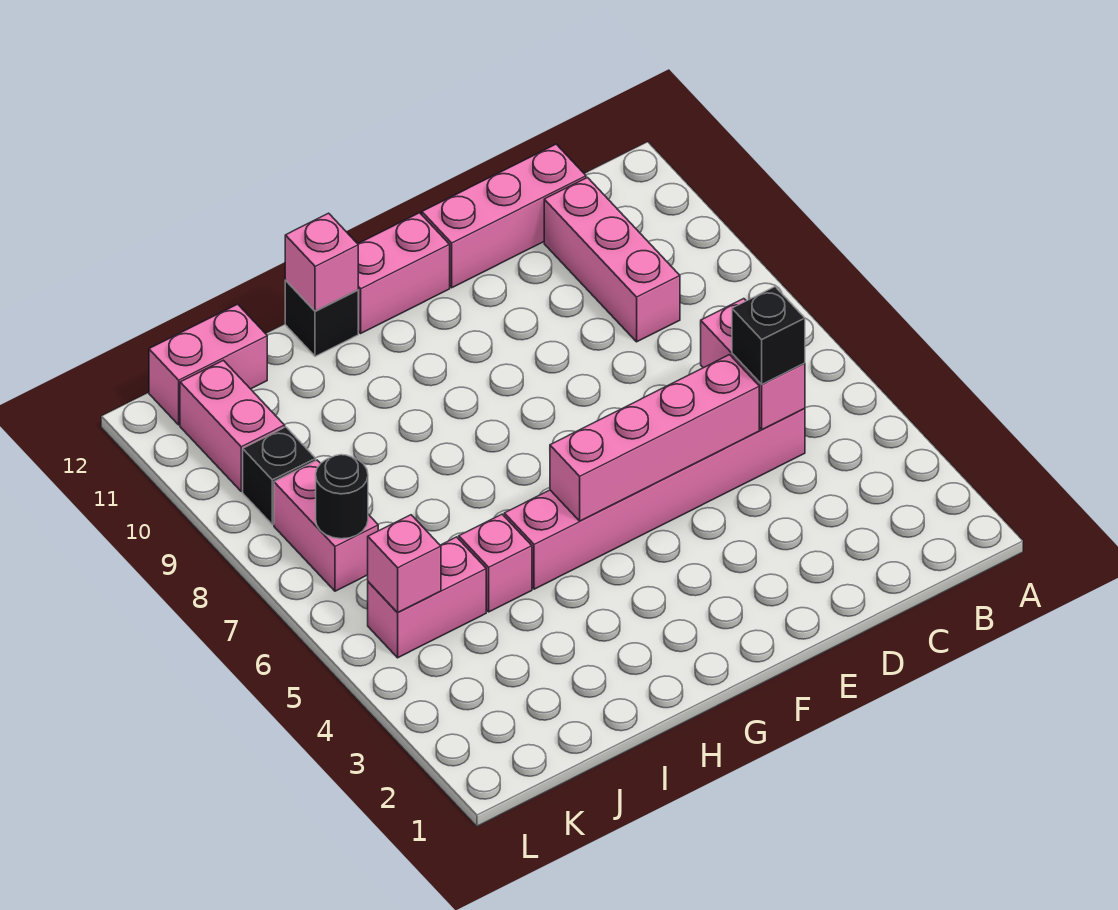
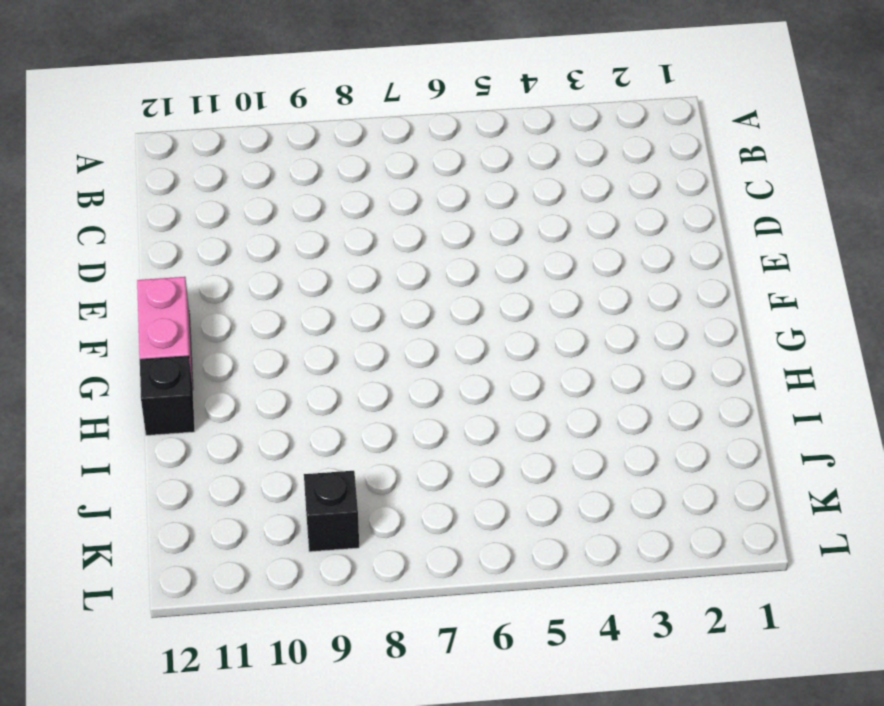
none -> pink 1x6 brick [504,409,805,589]
none -> pink 1x3 brick [544,178,680,342]
none -> pink 1x3 brick [422,144,586,288]

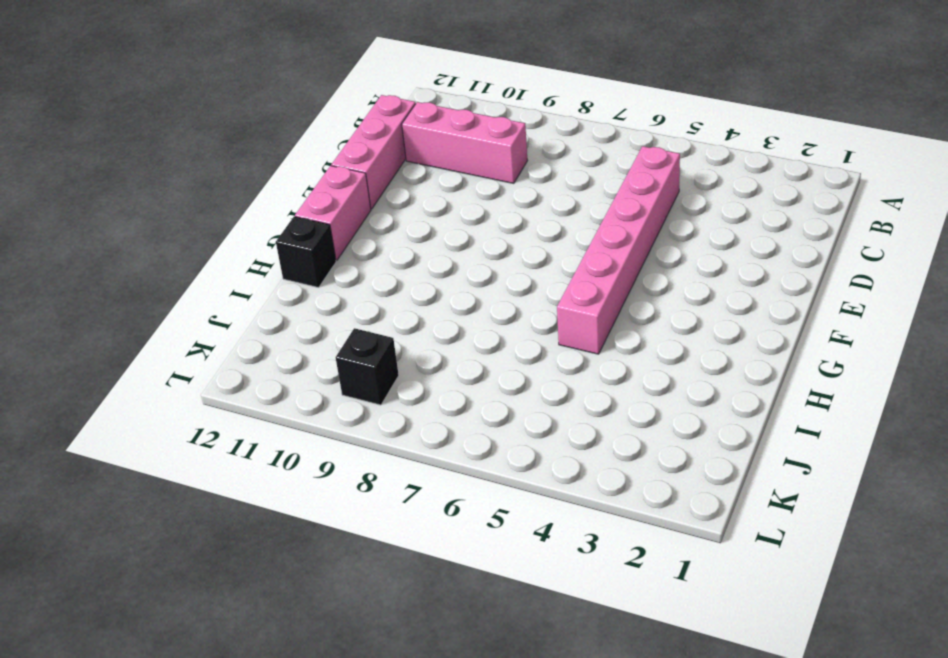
none -> pink 1x1 brick [459,514,532,612]
none -> pink 1x2 brick [368,537,486,658]
none -> pink 1x2 brick [149,304,267,425]

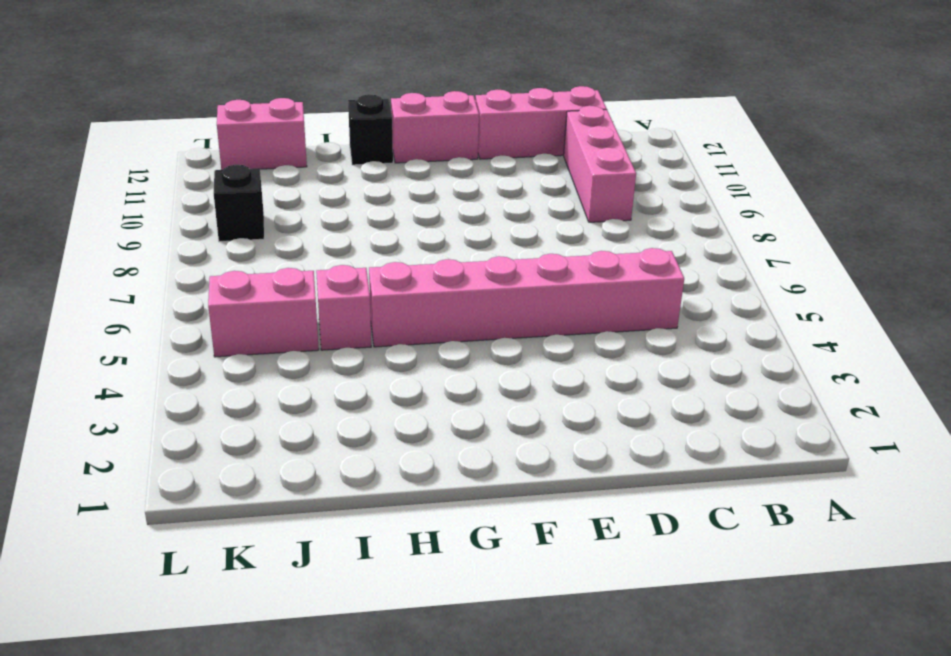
none -> pink 1x2 brick [274,460,378,591]
none -> pink 1x2 brick [180,360,285,491]
none -> pink 1x2 brick [701,299,805,429]

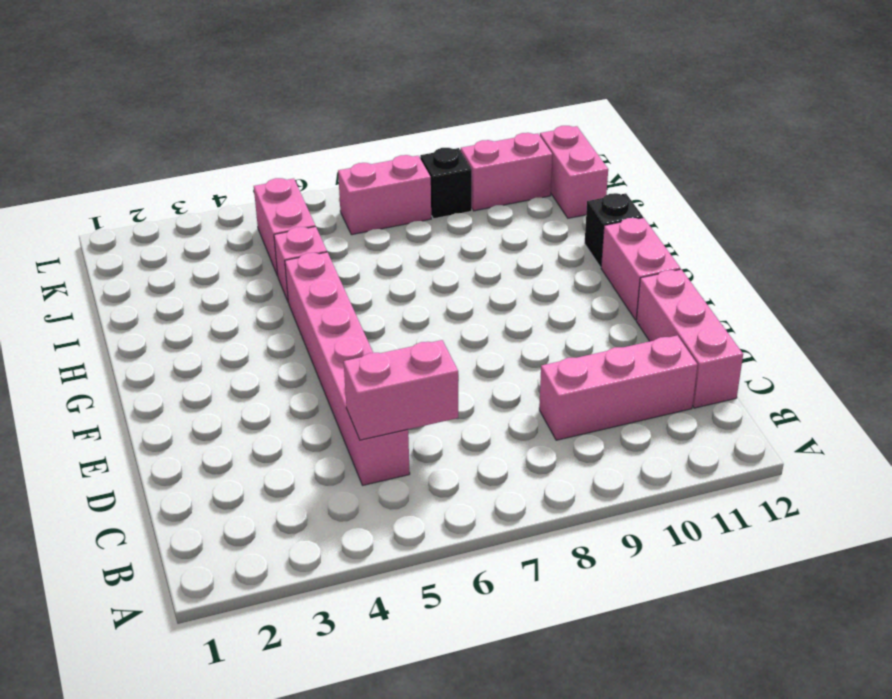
none -> pink 1x4 brick [550,355,759,521]
none -> pink 1x1 brick [285,213,358,311]
none -> pink 1x1 brick [368,515,441,613]

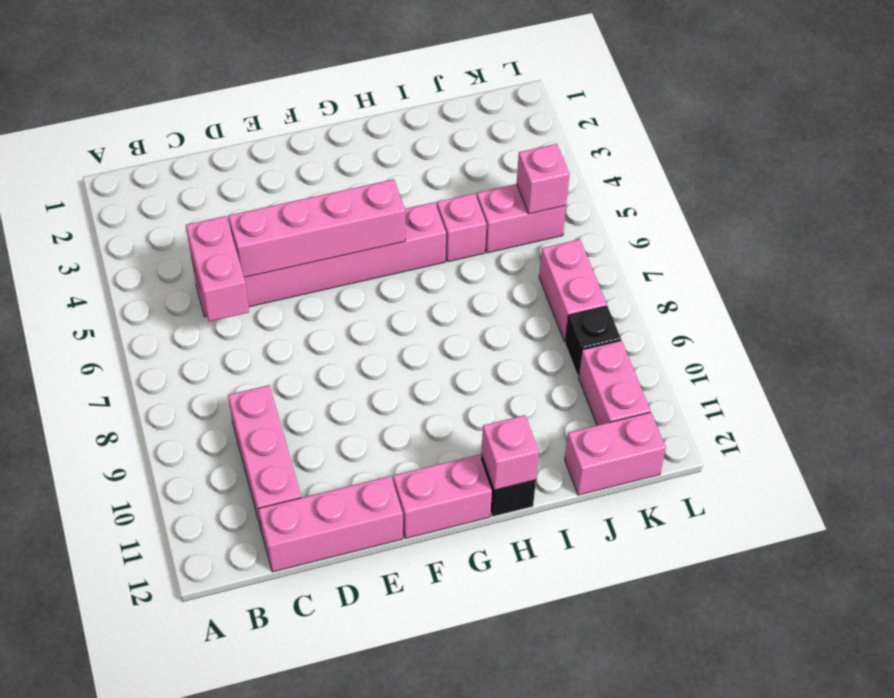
none -> black 1x1 round brick [316,455,368,539]
none -> black 1x1 brick [732,287,805,384]

